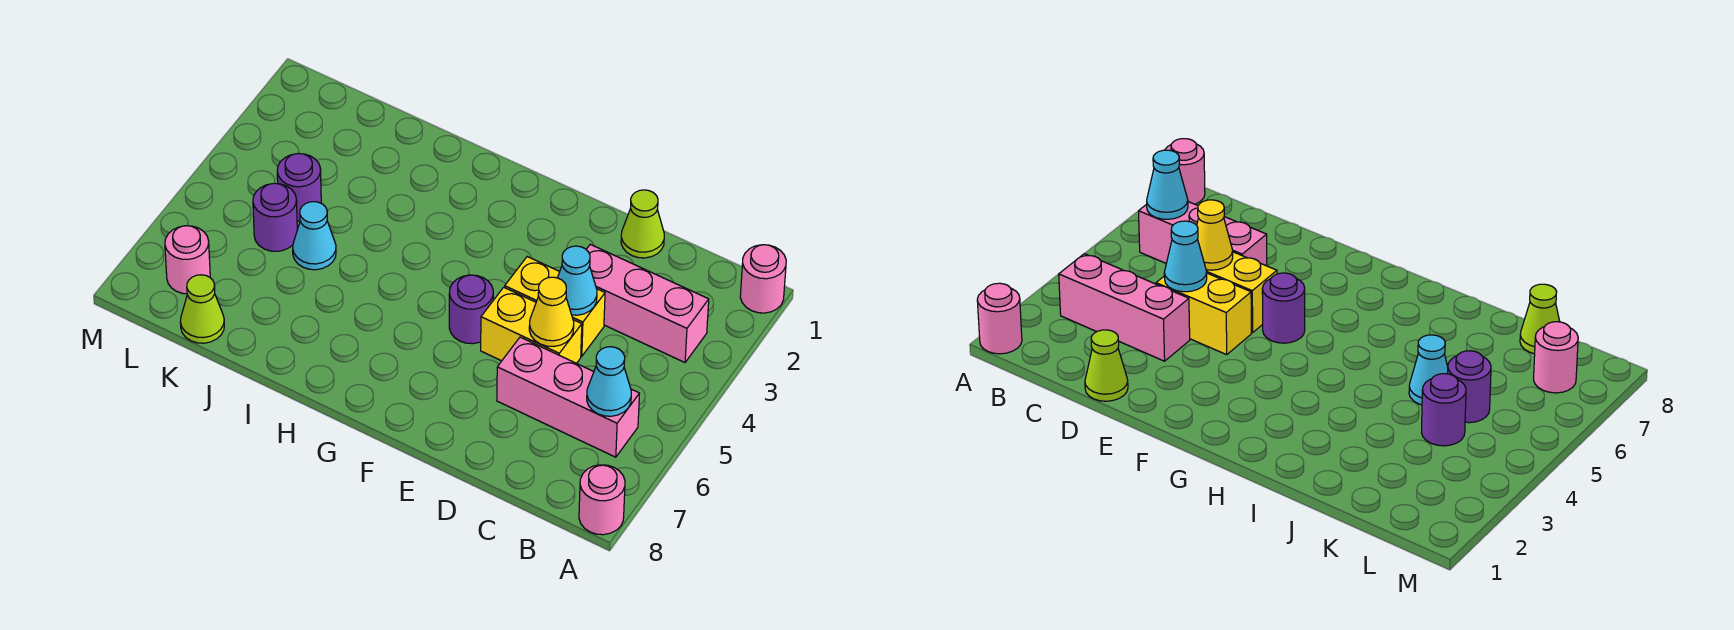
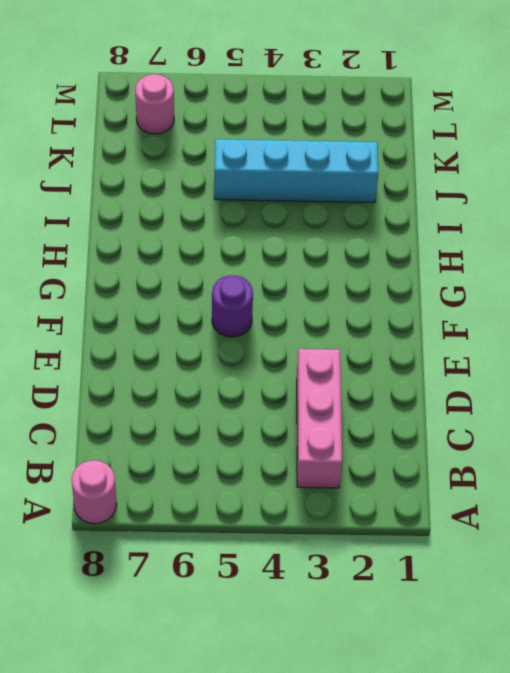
cyan 1x4 brick [214,139,378,203] -> cyan 1x1 cone [293,202,336,270]
none -> pink 1x1 round brick [740,245,786,313]
none -> pink 1x3 brick [497,337,639,457]
none -> lime 1x1 cone [621,190,664,258]

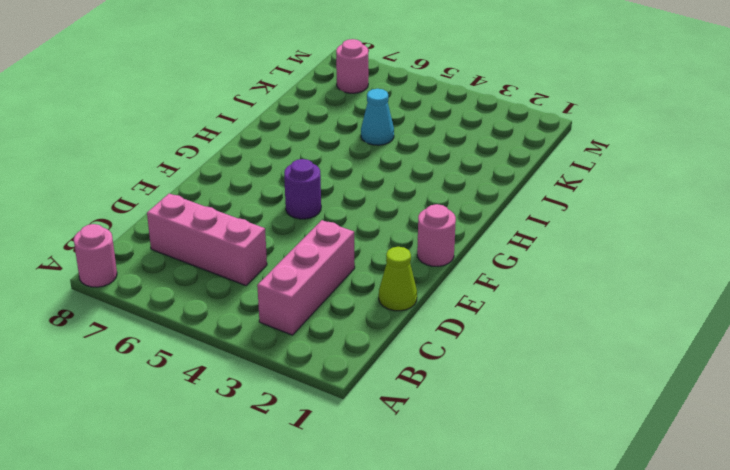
pink 1x3 brick [147,194,267,286] -> pink 1x3 brick turned to [497,337,639,457]
pink 1x1 round brick [417,204,456,266] -> pink 1x1 round brick moved to [740,245,786,313]
none -> yellow 1x2 brick [505,257,605,356]
none -> yellow 1x2 brick [481,287,582,363]
none -> purple 1x1 round brick [277,153,321,221]

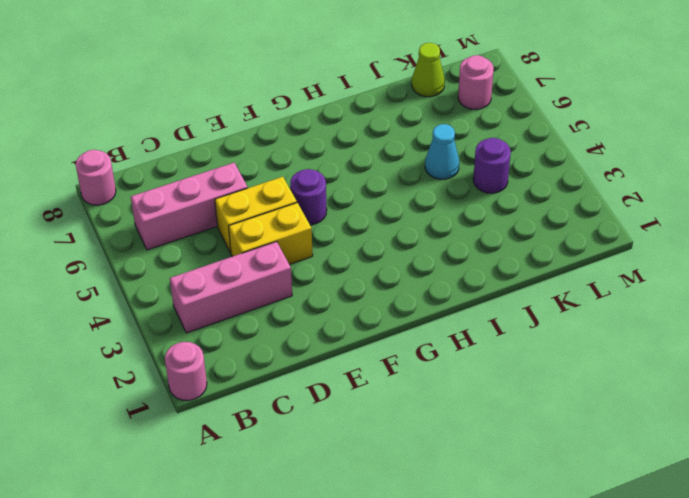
none -> lime 1x1 cone [621,190,664,258]
none -> purple 1x1 round brick [253,183,297,251]
none -> cyan 1x1 cone [587,347,631,416]

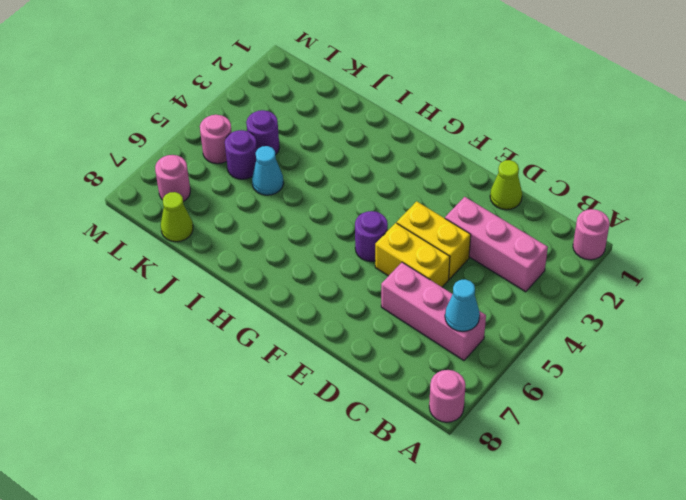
pink 1x1 round brick [200,115,232,164] -> none
none -> cyan 1x1 cone [558,246,597,315]
none -> yellow 1x1 cone [529,277,574,347]

